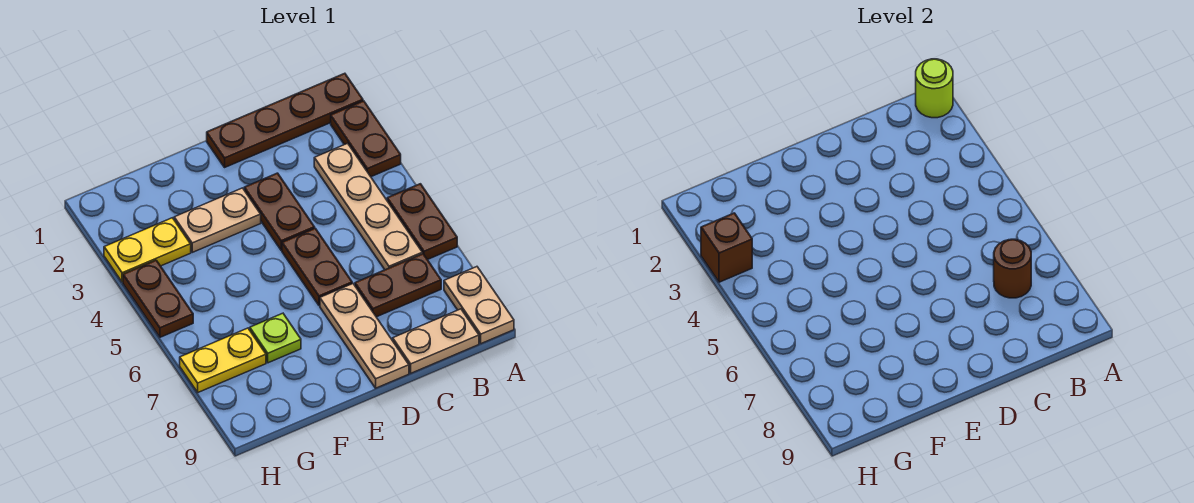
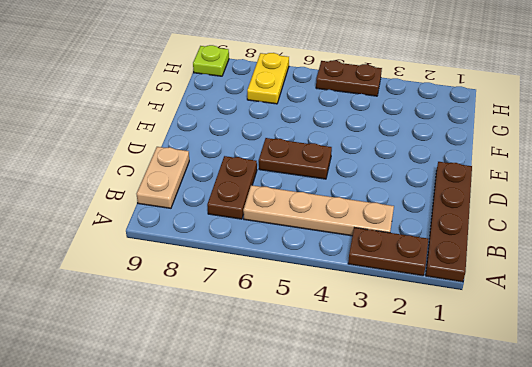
lime 1x1 plate [193,45,229,76] -> lime 1x1 plate moved to [250,313,301,363]
none -> brown 1x2 plate [387,184,457,260]
none -> tan 1x2 plate [444,267,514,344]
none -> brown 1x2 plate [244,173,315,250]

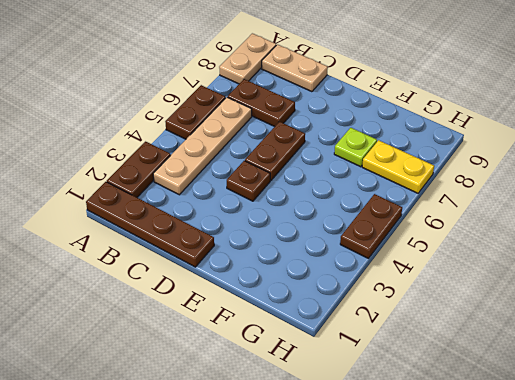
brown 1x1 plate [227,161,270,201] -> brown 1x2 plate [244,173,315,250]
none -> tan 1x3 plate [320,284,409,388]
none -> tan 1x2 plate [174,188,261,252]
none -> yellow 1x2 plate [104,218,191,282]

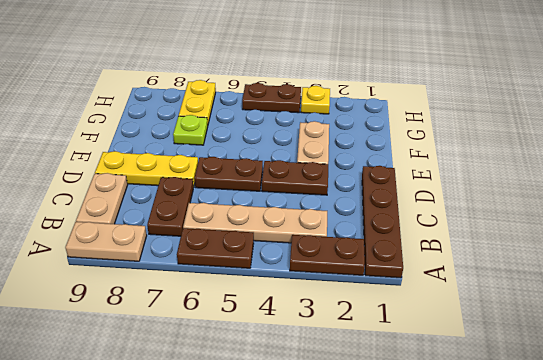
yellow 1x3 plate [95,151,198,187] -> tan 1x3 plate [320,284,409,388]
yellow 1x1 plate [301,86,330,114] -> yellow 1x2 plate [104,218,191,282]
none -> lime 1x1 round brick [916,59,953,118]
none -> brown 1x1 round brick [994,239,1031,298]
none -> brown 1x1 brick [701,213,752,282]

